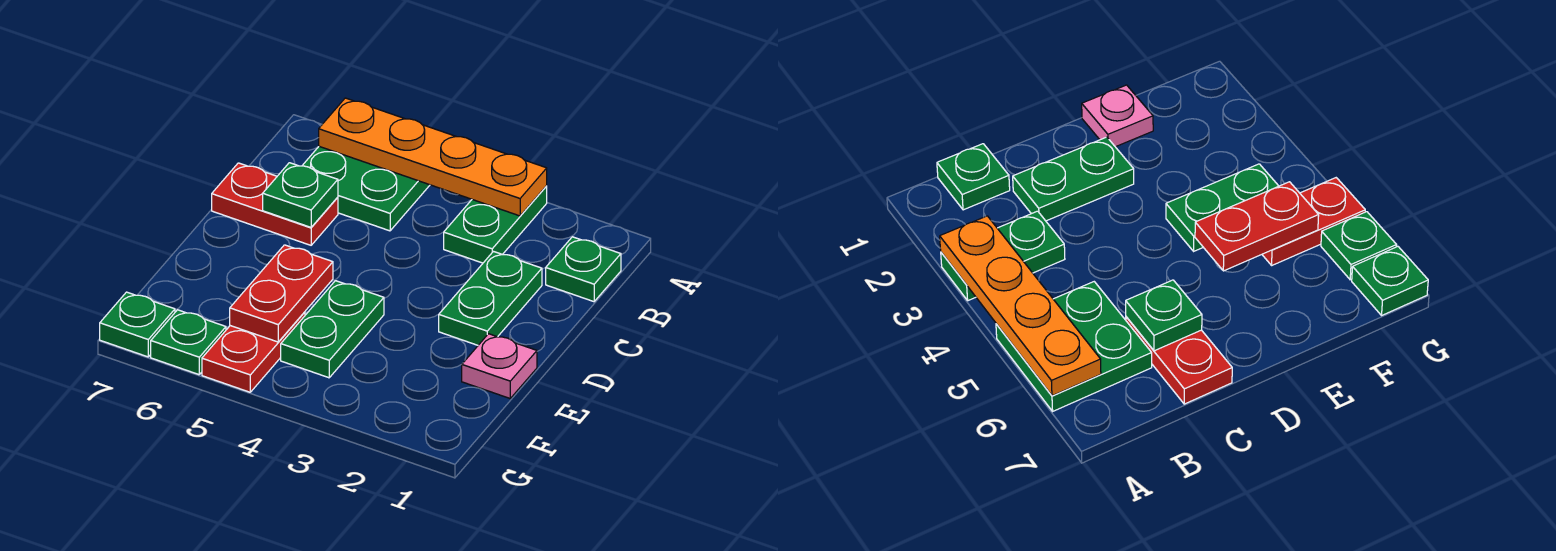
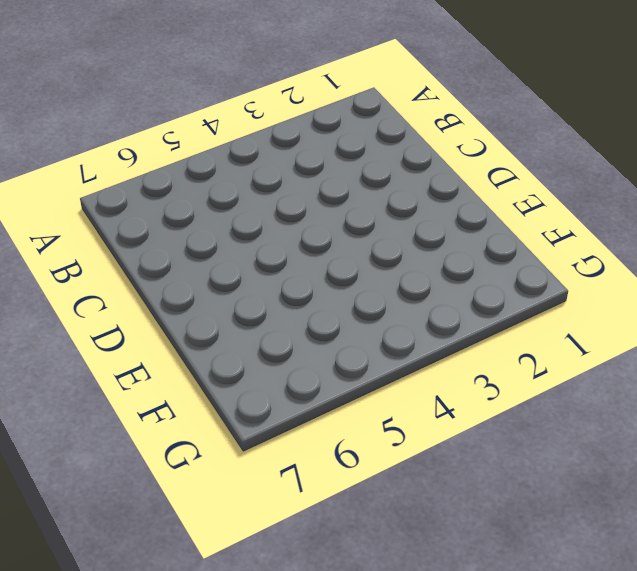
none -> green 1x2 plate [444,186,547,263]
none -> green 2x2 plate [302,146,430,231]
none -> green 1x1 plate [546,237,621,302]

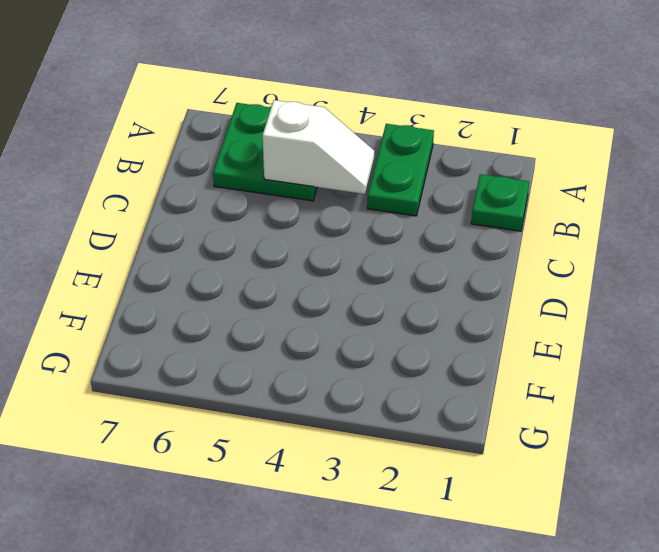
white 1x2 slope [263,100,374,194] -> none
none -> green 1x2 plate [439,252,542,345]
none -> red 1x2 plate [212,163,338,245]
none -> pink 1x1 plate [462,334,537,398]

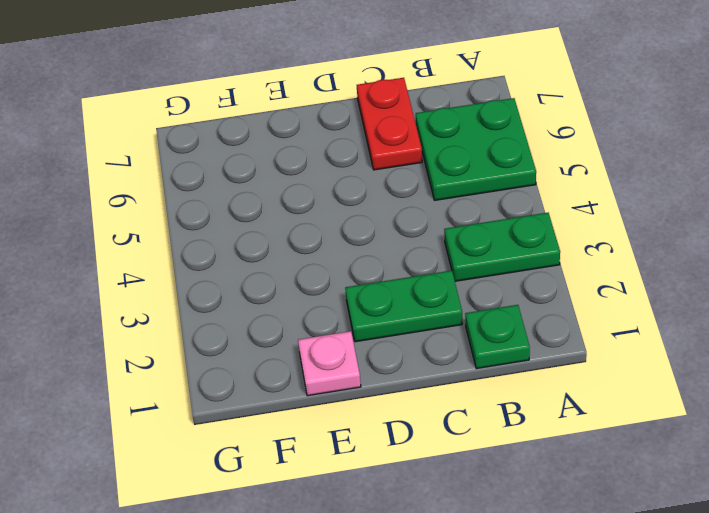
none -> green 1x2 plate [281,281,384,378]
none -> red 1x2 plate [202,312,305,392]
none -> green 1x1 plate [151,310,226,375]

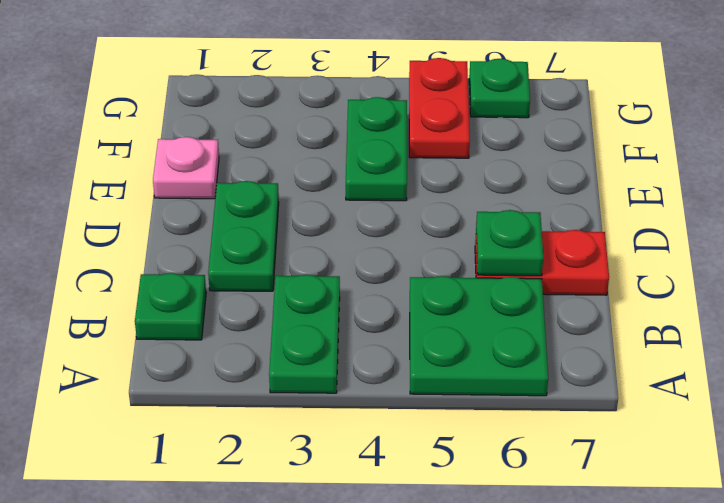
none -> green 1x1 plate [100,292,175,357]
none -> orange 1x4 plate [319,98,547,216]
none -> red 1x2 plate [230,245,333,342]

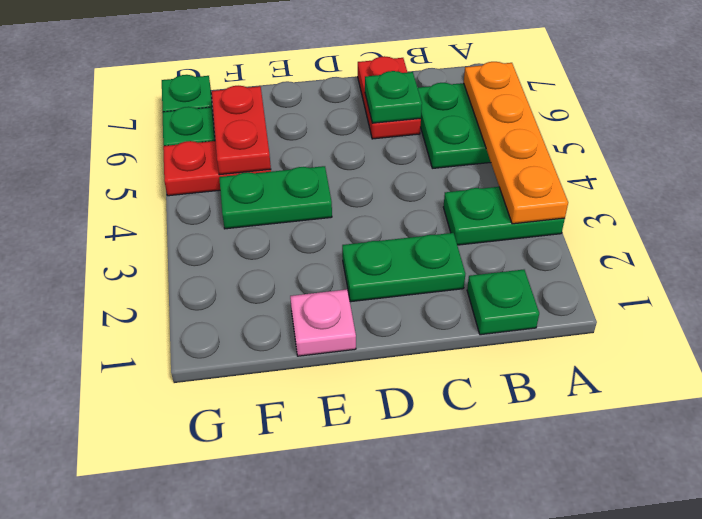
red 1x2 plate [212,86,271,175] -> red 1x2 plate turned to [230,245,333,342]

